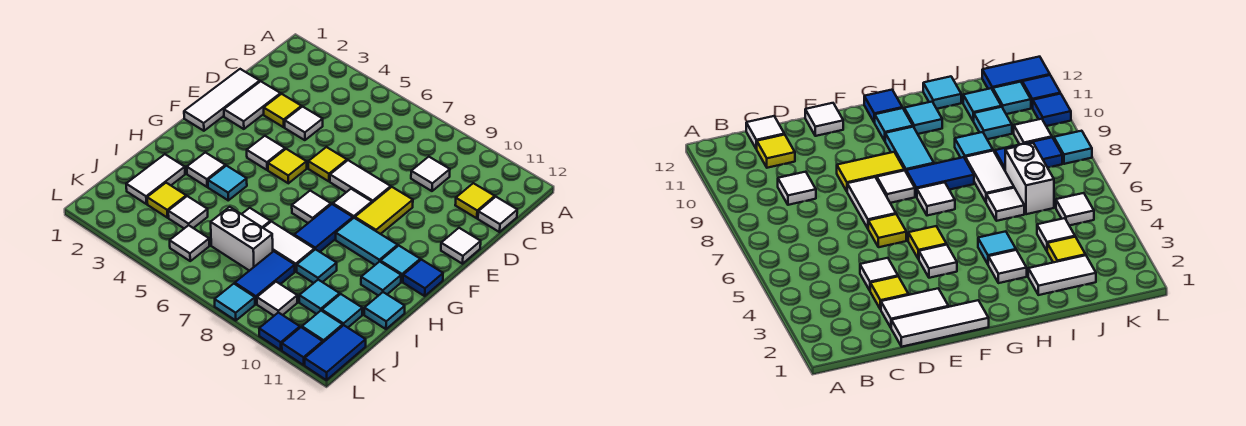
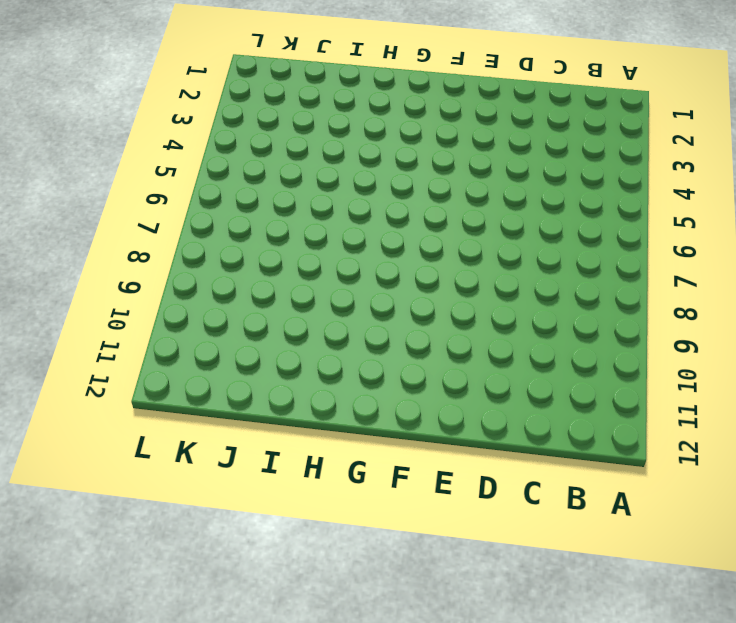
none -> white 1x1 tile [411,157,450,191]
none -> yellow 1x1 tile [455,183,495,218]
none -> white 1x1 tile [478,197,517,232]
none -> white 1x3 tile [184,69,260,131]

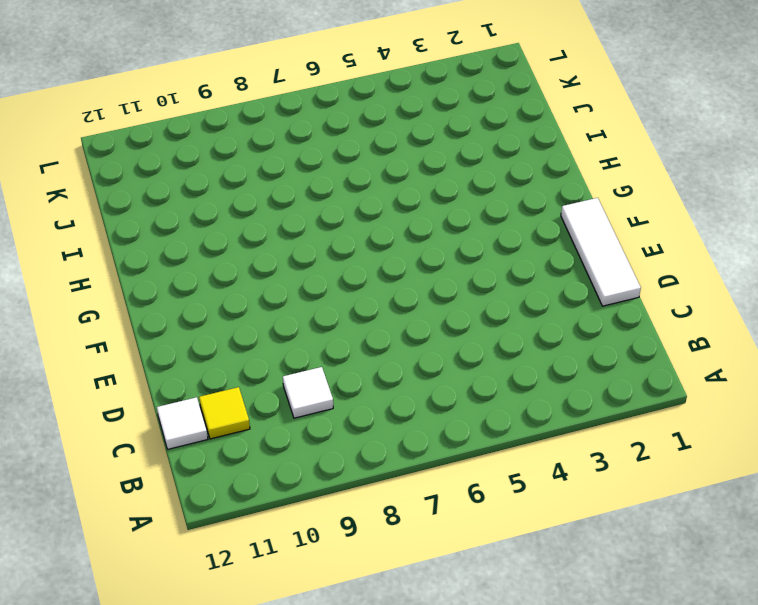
none -> white 1x2 tile [224,81,281,129]
none -> yellow 1x1 tile [264,94,302,127]
none -> white 1x1 tile [285,107,323,140]
none -> yellow 1x1 tile [308,147,347,181]

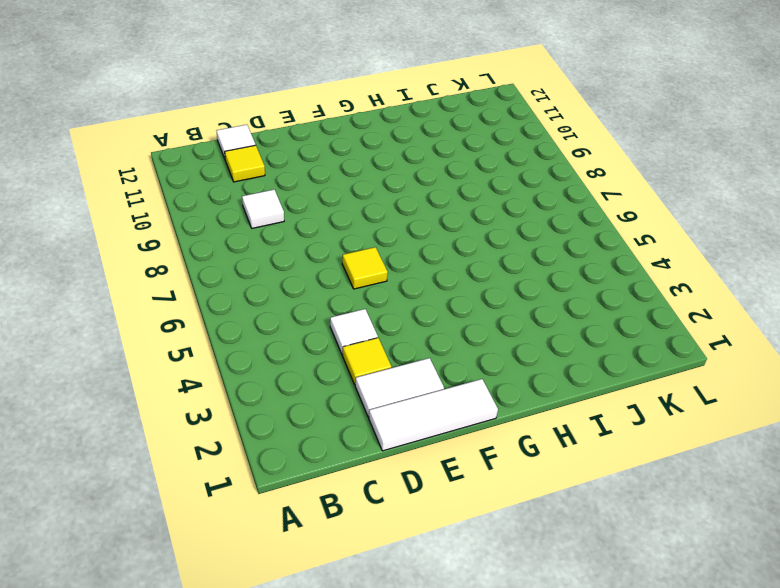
none -> white 1x2 tile [330,160,391,203]
none -> yellow 1x2 tile [355,187,413,234]
none -> white 1x1 tile [441,228,481,264]
none -> white 1x1 tile [247,136,285,170]

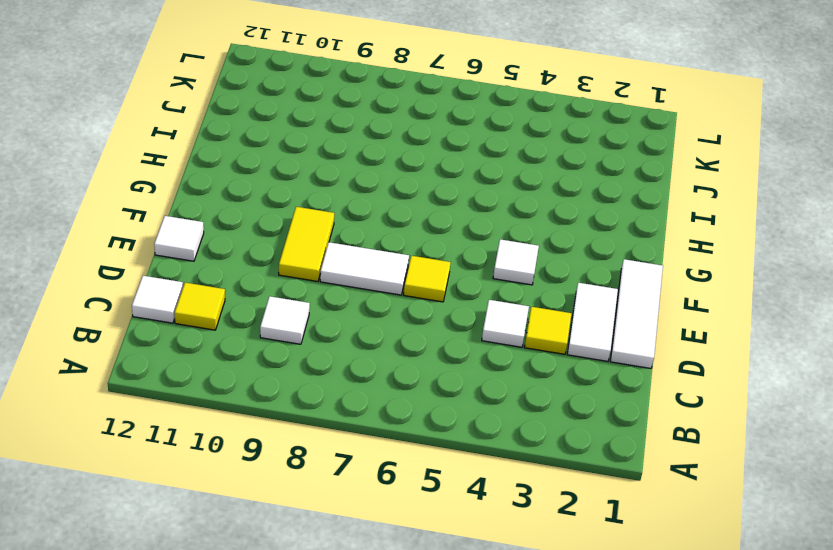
none -> yellow 1x1 tile [268,149,307,183]
none -> white 1x1 tile [333,189,372,218]
none -> white 1x1 tile [292,191,331,223]
none -> blue 1x2 tile [294,204,353,252]

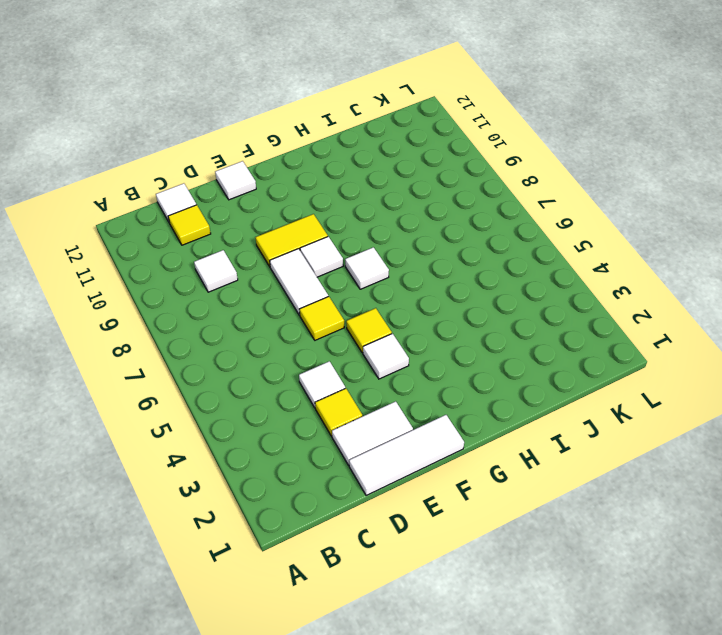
none -> blue 1x2 tile [294,204,353,252]
none -> cyan 1x2 tile [336,218,398,265]
none -> cyan 1x1 tile [381,246,420,282]
none -> blue 1x1 tile [403,260,443,296]

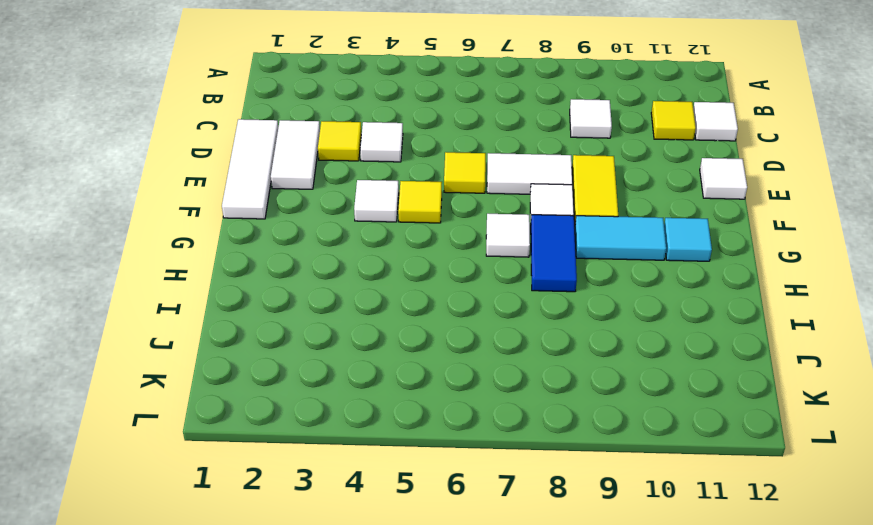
none -> blue 1x1 tile [403,260,443,296]
none -> white 1x1 tile [187,152,225,187]
none -> cyan 1x1 tile [208,166,247,200]
none -> cyan 1x1 tile [361,261,401,296]

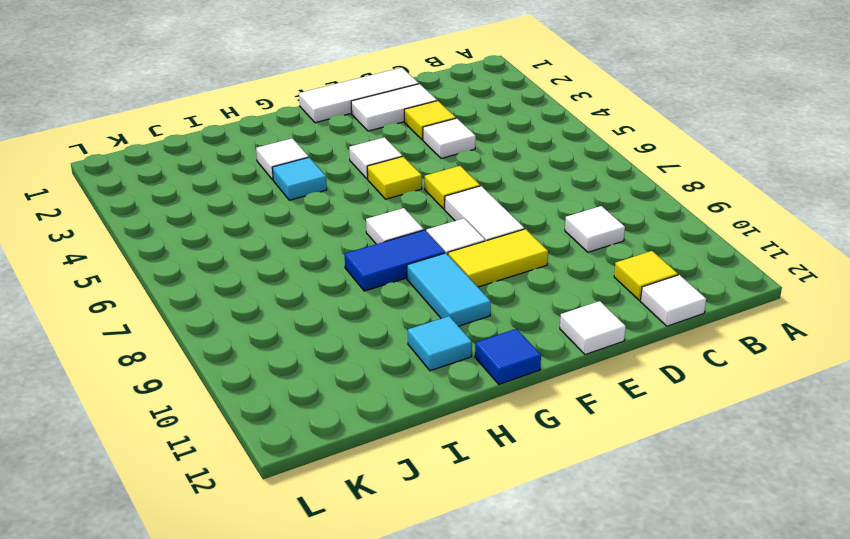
none -> cyan 1x1 tile [381,246,420,282]
none -> white 1x2 tile [126,154,185,204]
none -> white 1x1 tile [242,208,270,228]
none -> white 1x2 tile [264,222,314,271]

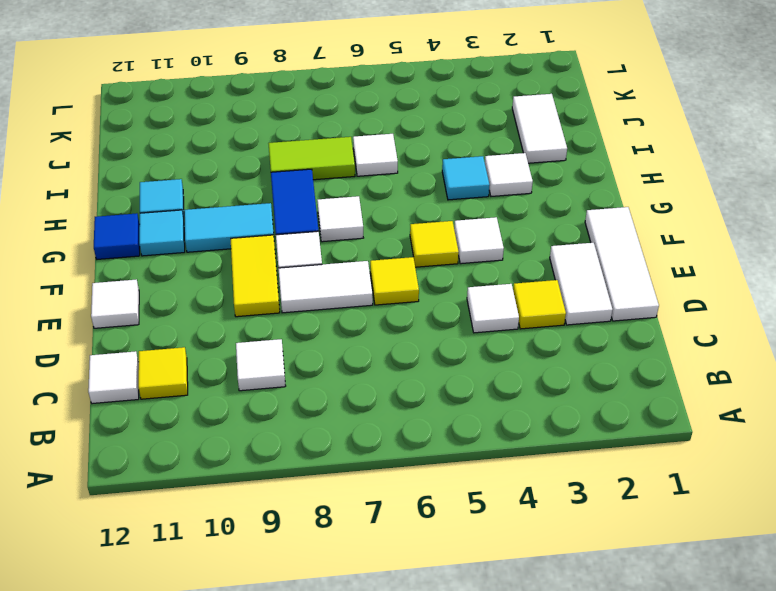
lime 1x2 tile [268,137,355,180] -> white 1x2 tile [264,222,314,271]
none -> cyan 1x1 tile [297,249,337,283]
none -> cyan 1x1 tile [364,292,405,329]
none -> yellow 1x1 tile [147,183,186,218]
none -> white 1x1 tile [168,196,208,228]

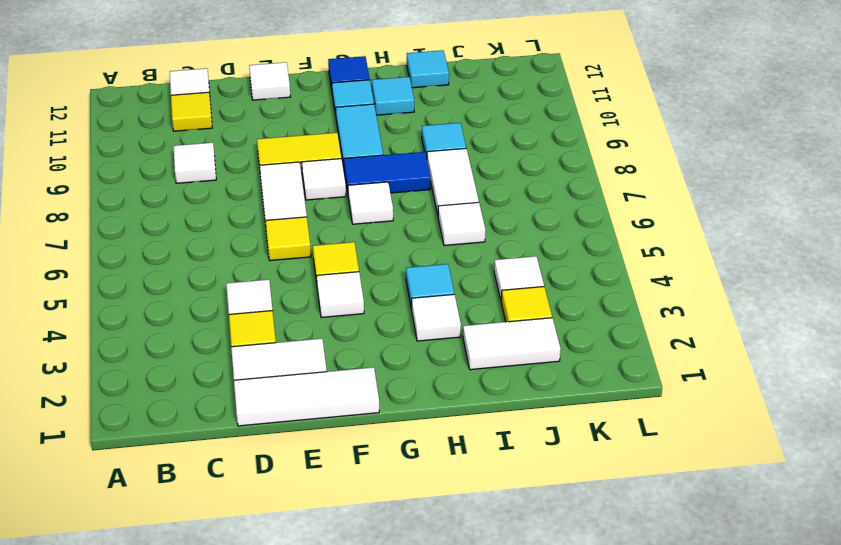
none -> white 1x2 brick [211,207,273,271]
none -> blue 1x2 tile [235,251,295,304]
none -> cyan 1x1 tile [299,280,340,314]
none -> cyan 1x1 tile [322,294,362,327]

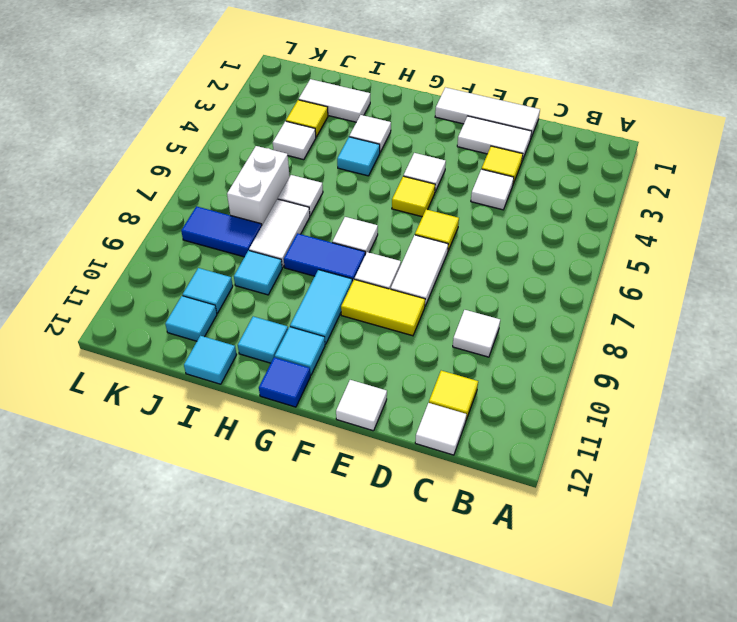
none -> white 1x1 tile [170,225,209,261]
none -> white 1x1 tile [257,282,297,316]
none -> cyan 1x1 tile [302,311,343,342]
none -> blue 1x2 tile [305,325,366,380]

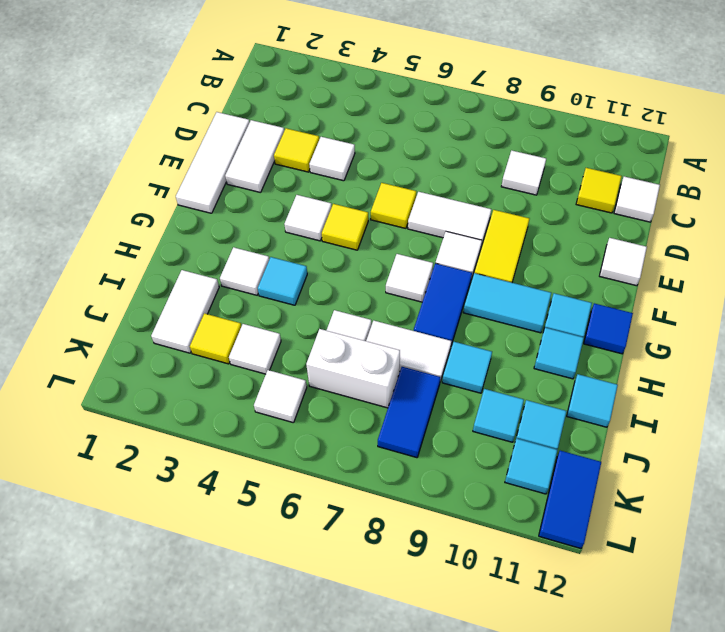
none -> white 1x1 tile [257,282,297,316]
none -> cyan 1x1 tile [215,284,255,321]
none -> blue 1x1 tile [259,312,300,350]
none -> blue 1x1 tile [282,327,323,365]

